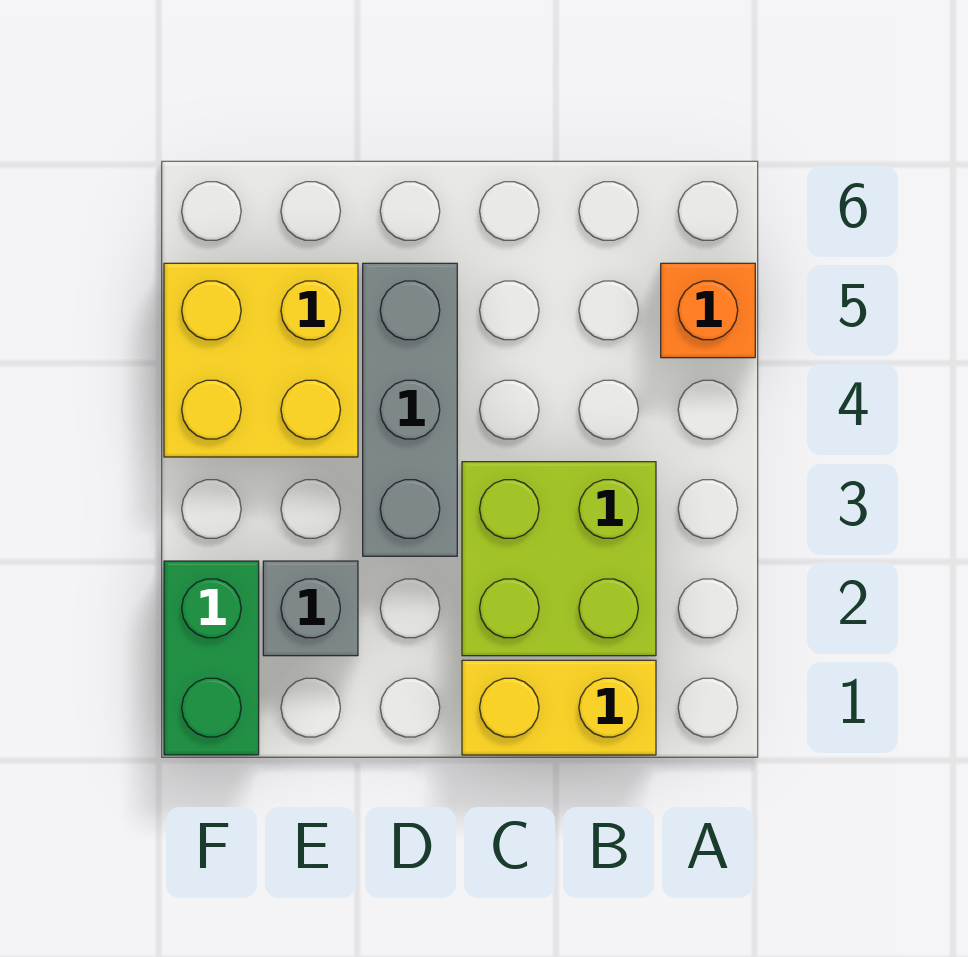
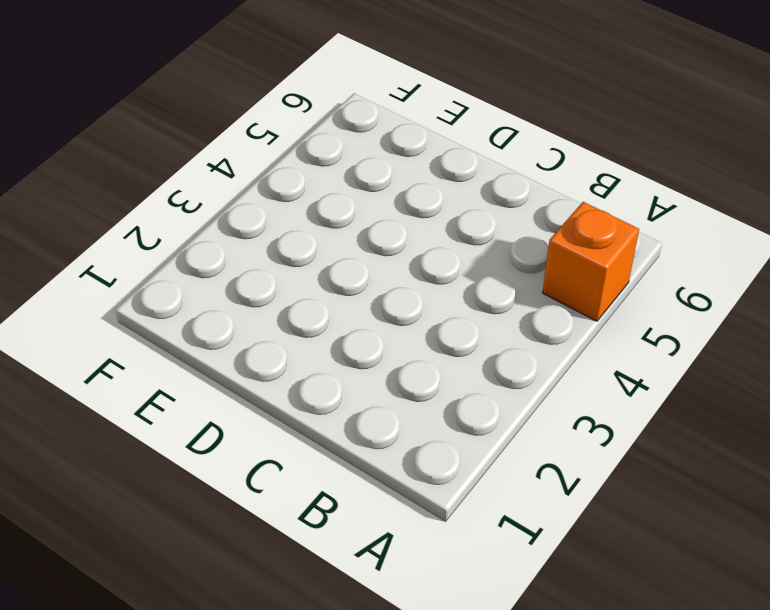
none -> yellow 1x2 brick [462,660,656,755]
none -> lime 2x2 brick [462,462,656,656]

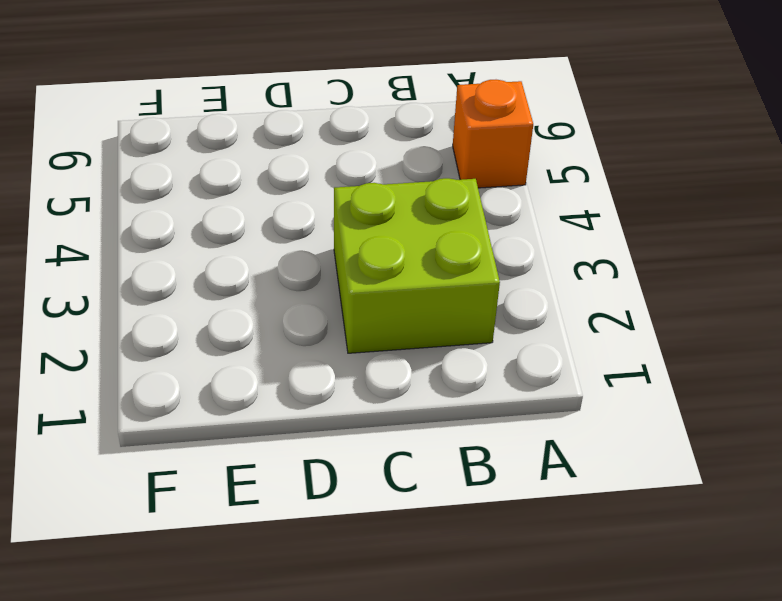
none -> yellow 1x2 brick [462,660,656,755]
none -> grey 1x3 brick [363,263,457,556]

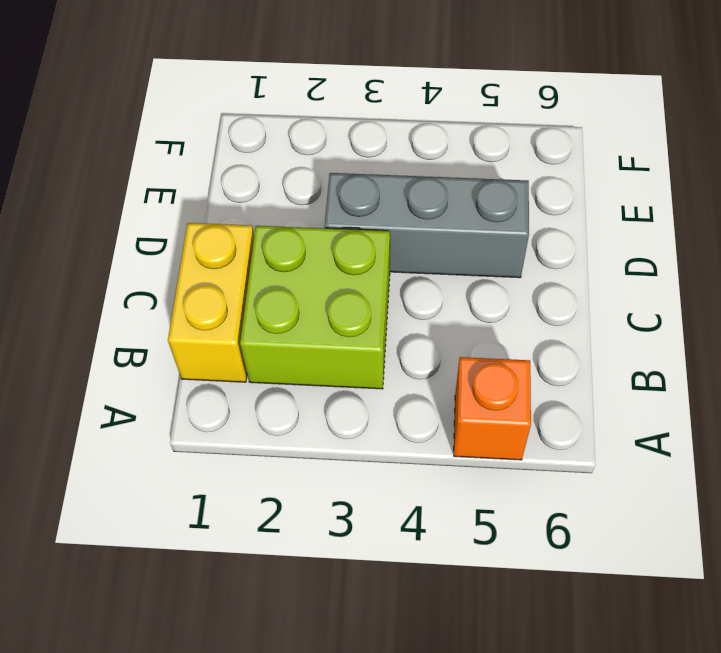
none -> grey 1x1 brick [263,561,358,656]
none -> yellow 2x2 brick [164,263,358,457]

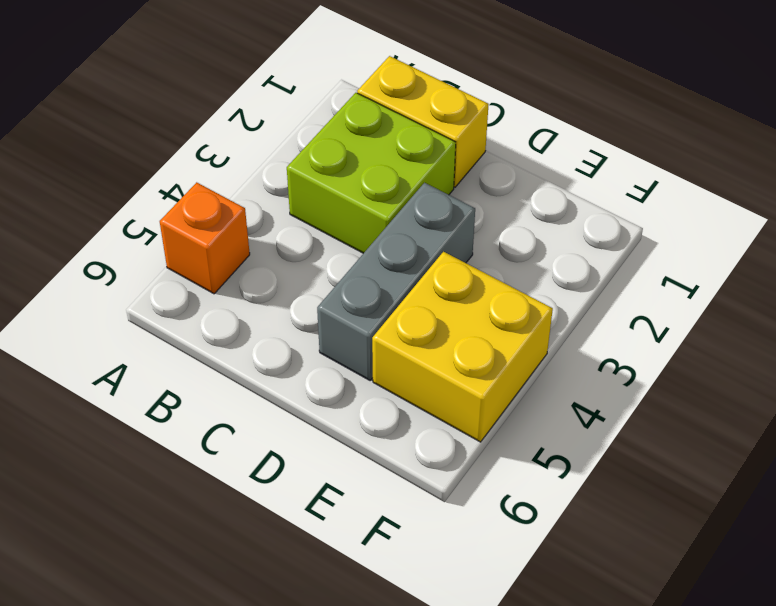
none -> grey 1x1 brick [263,561,358,656]
none -> green 1x2 brick [164,561,259,755]

